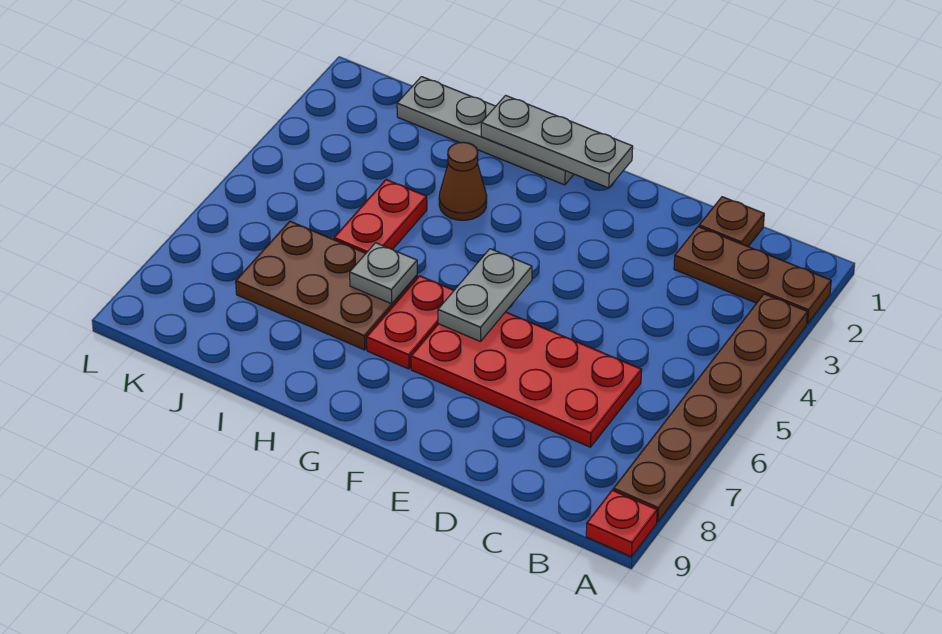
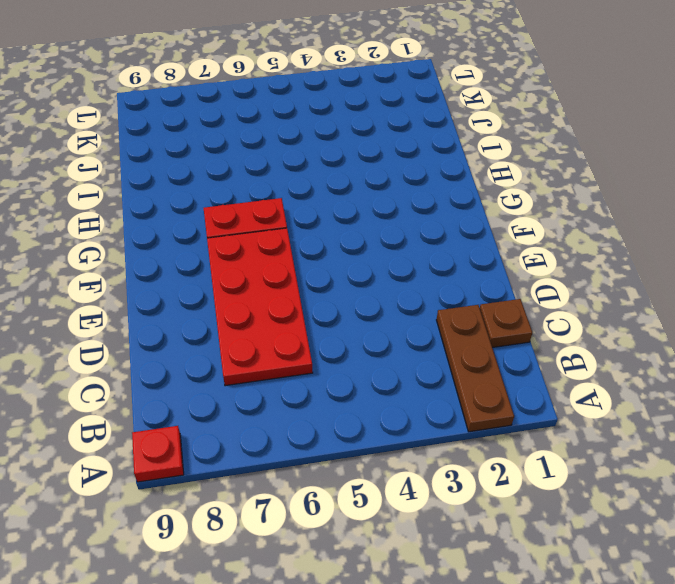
none -> brown 1x6 plate [613,294,808,522]
none -> grey 1x4 plate [397,77,574,185]
none -> brown 1x1 cone [439,142,487,220]

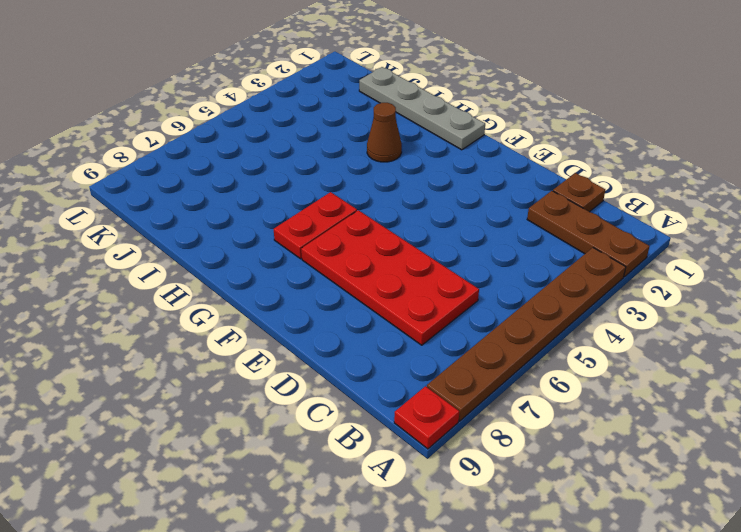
none -> brown 2x3 plate [236,221,417,350]
none -> red 1x2 plate [334,180,427,253]
none -> grey 1x3 plate [481,95,633,188]

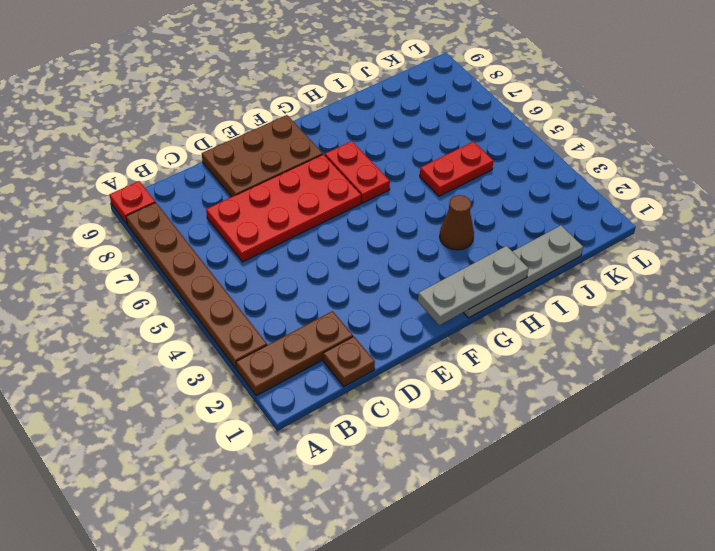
brown 2x3 plate [202,115,323,197] -> brown 2x3 plate moved to [236,221,417,350]
red 1x2 plate [420,142,493,196] -> red 1x2 plate turned to [334,180,427,253]
none -> grey 1x2 plate [438,249,532,342]
none -> grey 1x1 plate [350,243,417,304]

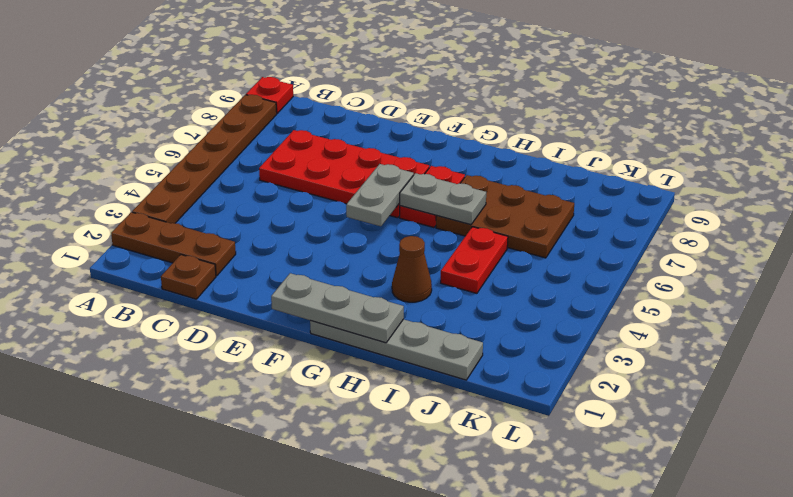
grey 1x2 plate [399,173,486,225] -> grey 1x1 plate [350,243,417,304]

